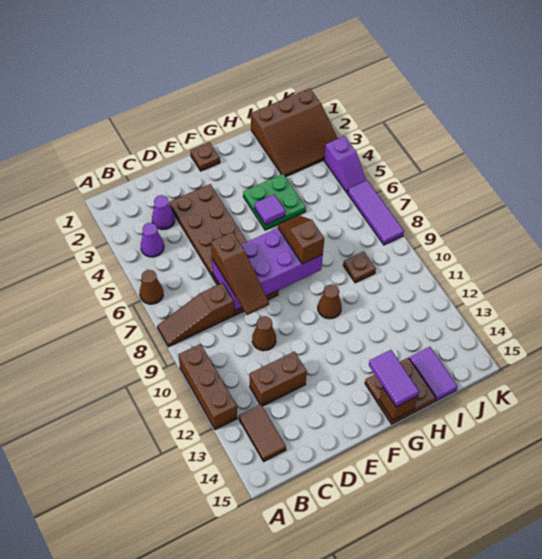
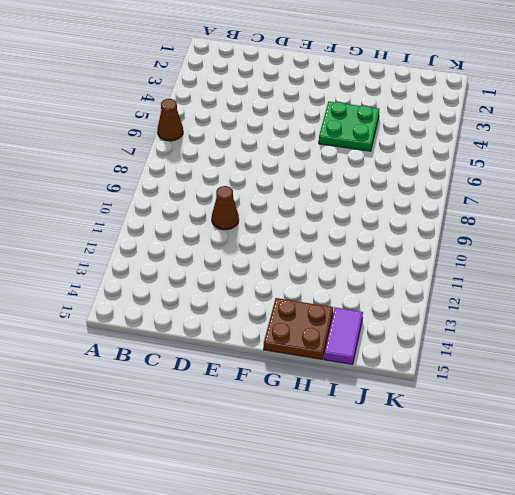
none -> brown 1x3 slope [157,283,234,347]
none -> brown 1x3 brick [178,344,237,430]
none -> purple 1x1 cone [141,223,164,257]

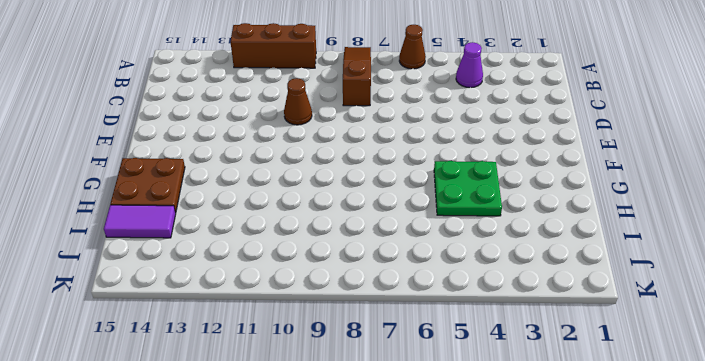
none -> brown 1x2 tile [239,404,286,461]
none -> purple 1x1 cone [152,195,175,230]
none -> brown 1x2 brick [250,352,307,406]

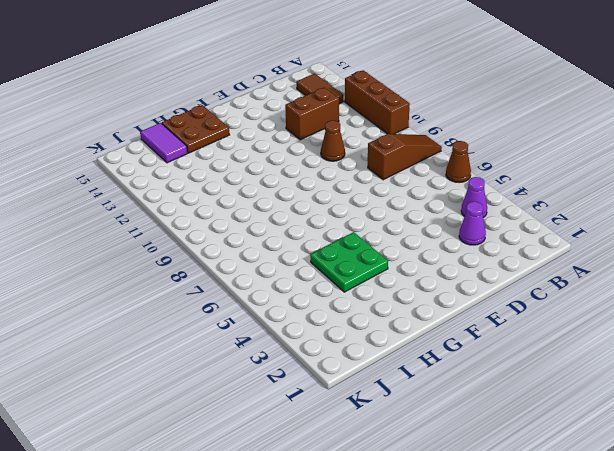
none -> brown 2x6 plate [169,184,278,315]
none -> brown 1x1 plate [190,142,220,171]
none -> brown 1x1 cone [318,285,342,319]

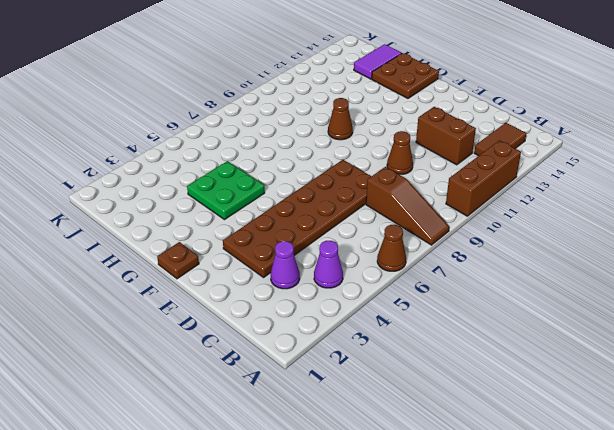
none -> brown 3x3 slope [251,88,338,177]
none -> brown 1x1 plate [343,251,376,283]
none -> purple 1x2 slope [324,136,366,193]

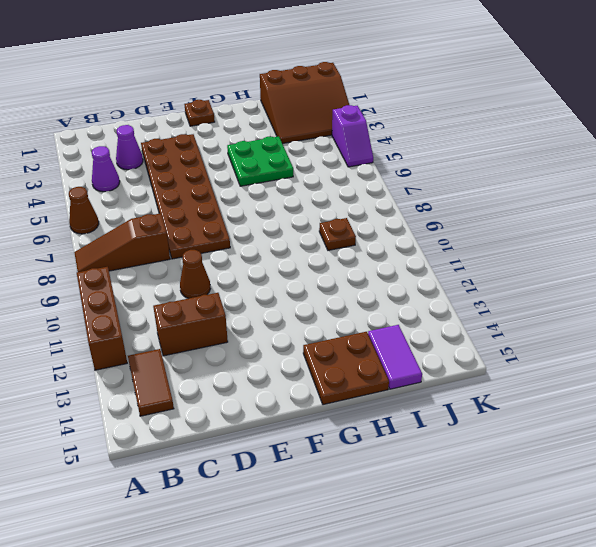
none -> brown 1x1 cone [318,285,342,319]
none -> purple 1x3 tile [348,180,404,245]
none -> purple 2x4 brick [212,228,323,310]

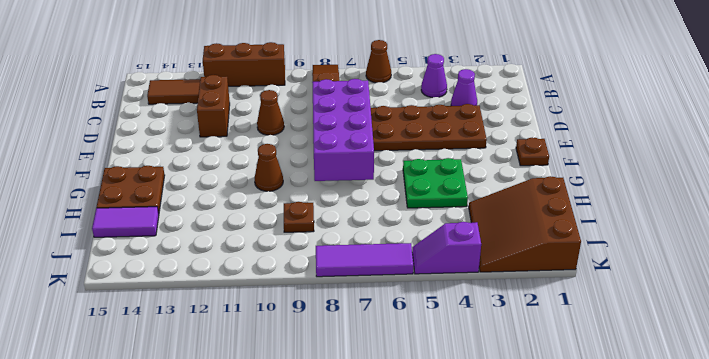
none -> purple 1x1 tile [254,195,285,225]
none -> brown 1x1 brick [379,387,418,420]
none -> brown 1x3 slope [211,232,269,315]

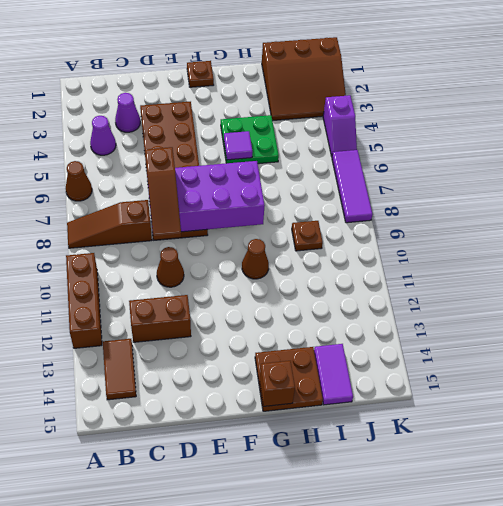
none -> brown 1x2 slope [278,216,324,264]
none -> purple 1x2 tile [369,350,419,407]

